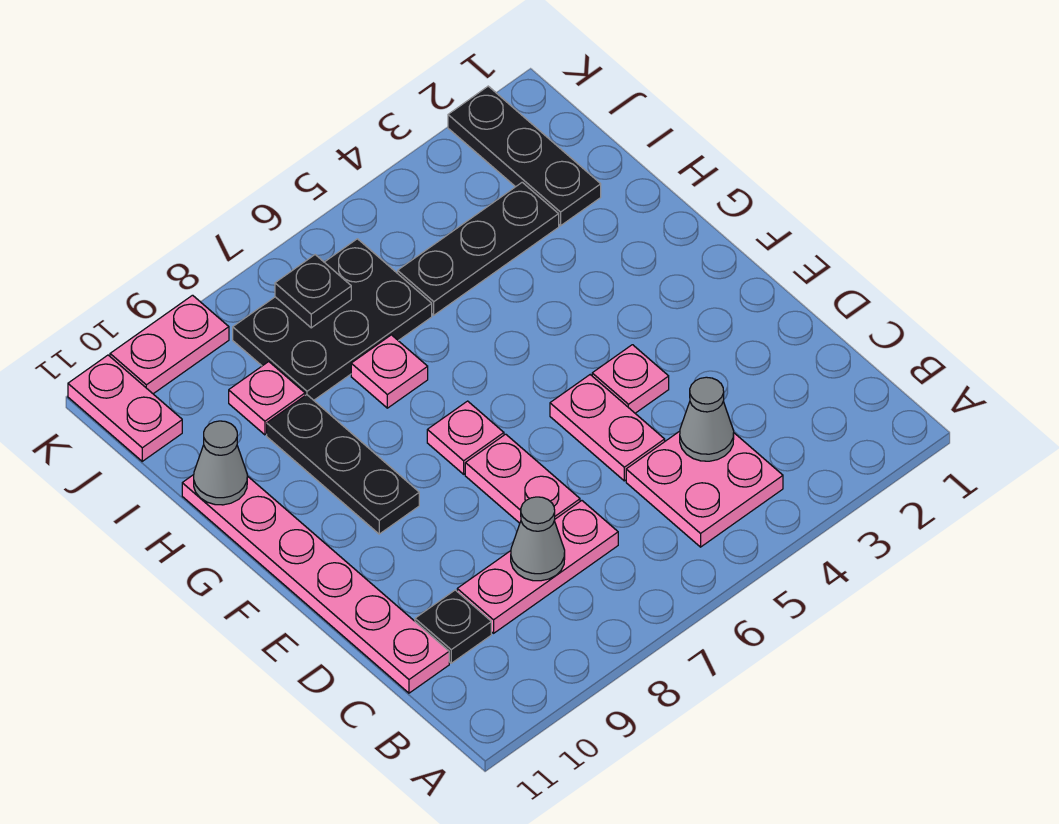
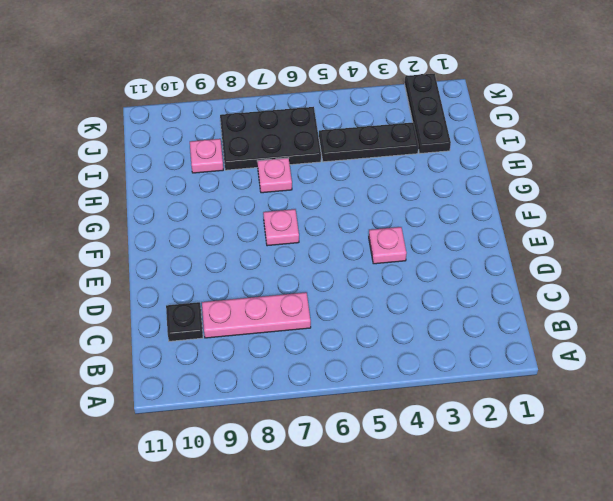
none -> pink 2x2 plate [626,431,783,547]
none -> pink 1x6 plate [182,475,449,693]
none -> pink 1x2 plate [550,375,665,481]

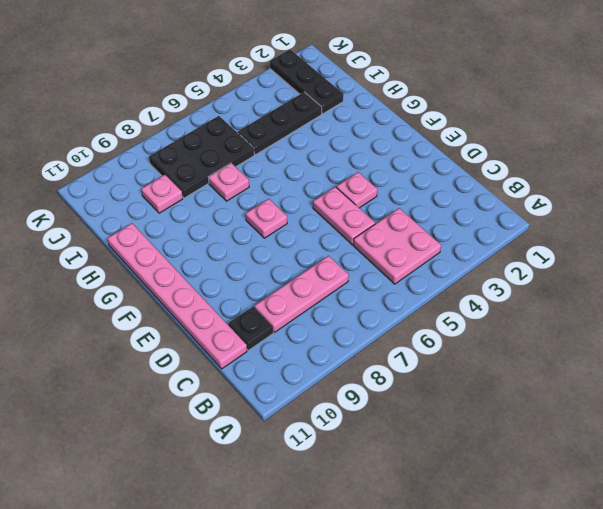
none -> pink 1x2 plate [465,434,580,523]
none -> black 1x3 plate [267,395,419,534]
none -> pink 1x2 plate [68,355,182,461]

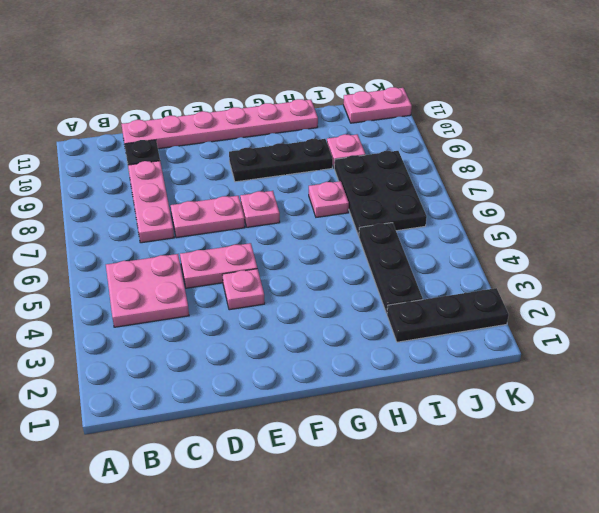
none -> pink 1x2 plate [110,295,229,394]
none -> grey 1x1 cone [680,377,734,461]
none -> grey 1x1 cone [511,497,565,581]

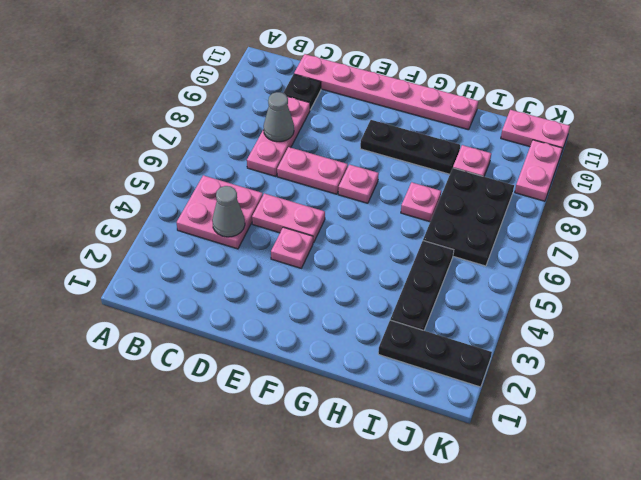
none -> grey 1x1 cone [194,421,247,505]
none -> black 1x1 plate [275,255,351,328]

